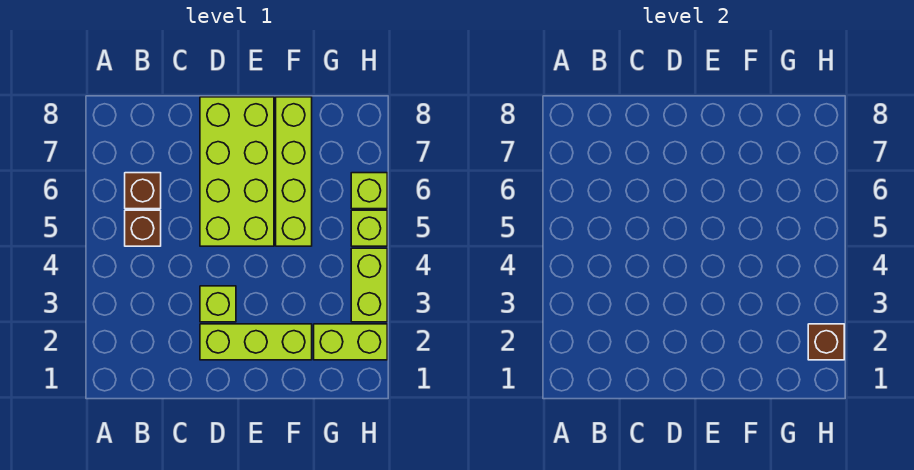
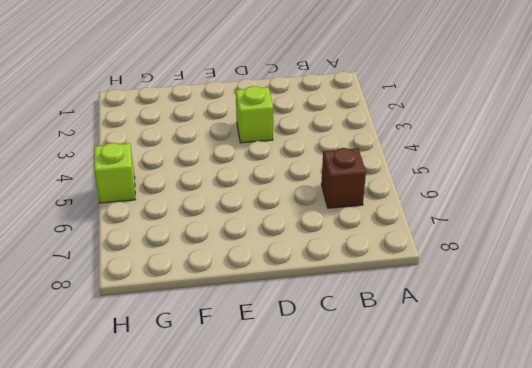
none -> brown 1x1 brick [125,210,161,246]
none -> lime 1x3 brick [200,324,312,360]

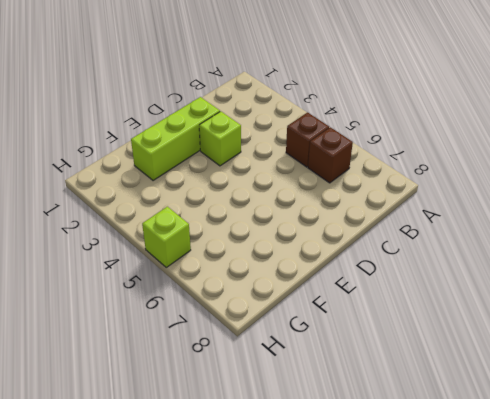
none -> lime 2x4 brick [200,97,274,246]
none -> lime 1x4 brick [276,97,312,246]

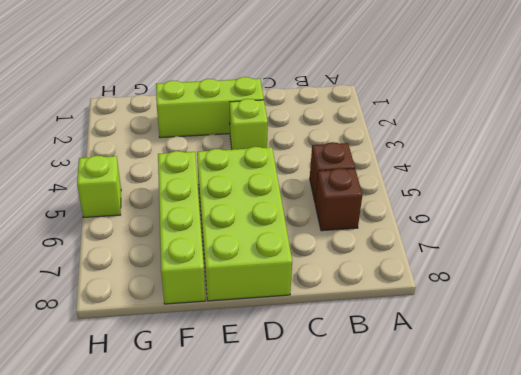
none -> lime 1x2 brick [314,324,387,360]
none -> lime 1x2 brick [351,248,387,322]

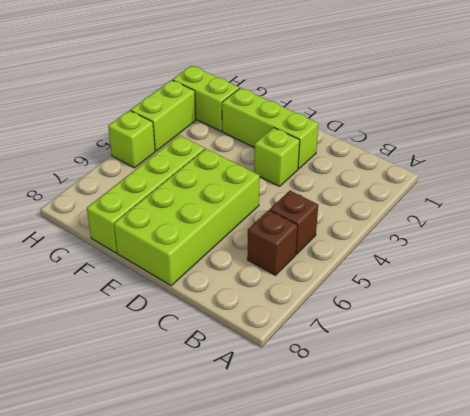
none -> lime 1x1 brick [351,173,387,209]
none -> brown 1x1 brick [808,324,844,360]

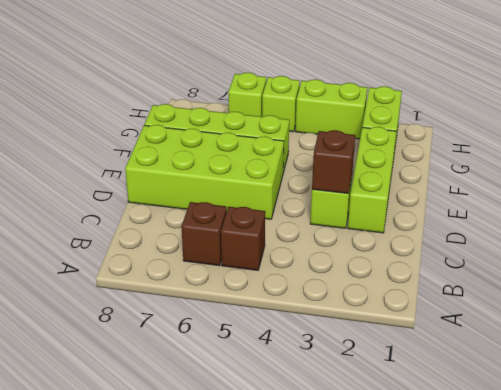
brown 1x1 brick [312,130,355,194] -> brown 1x1 brick moved to [808,324,844,360]

